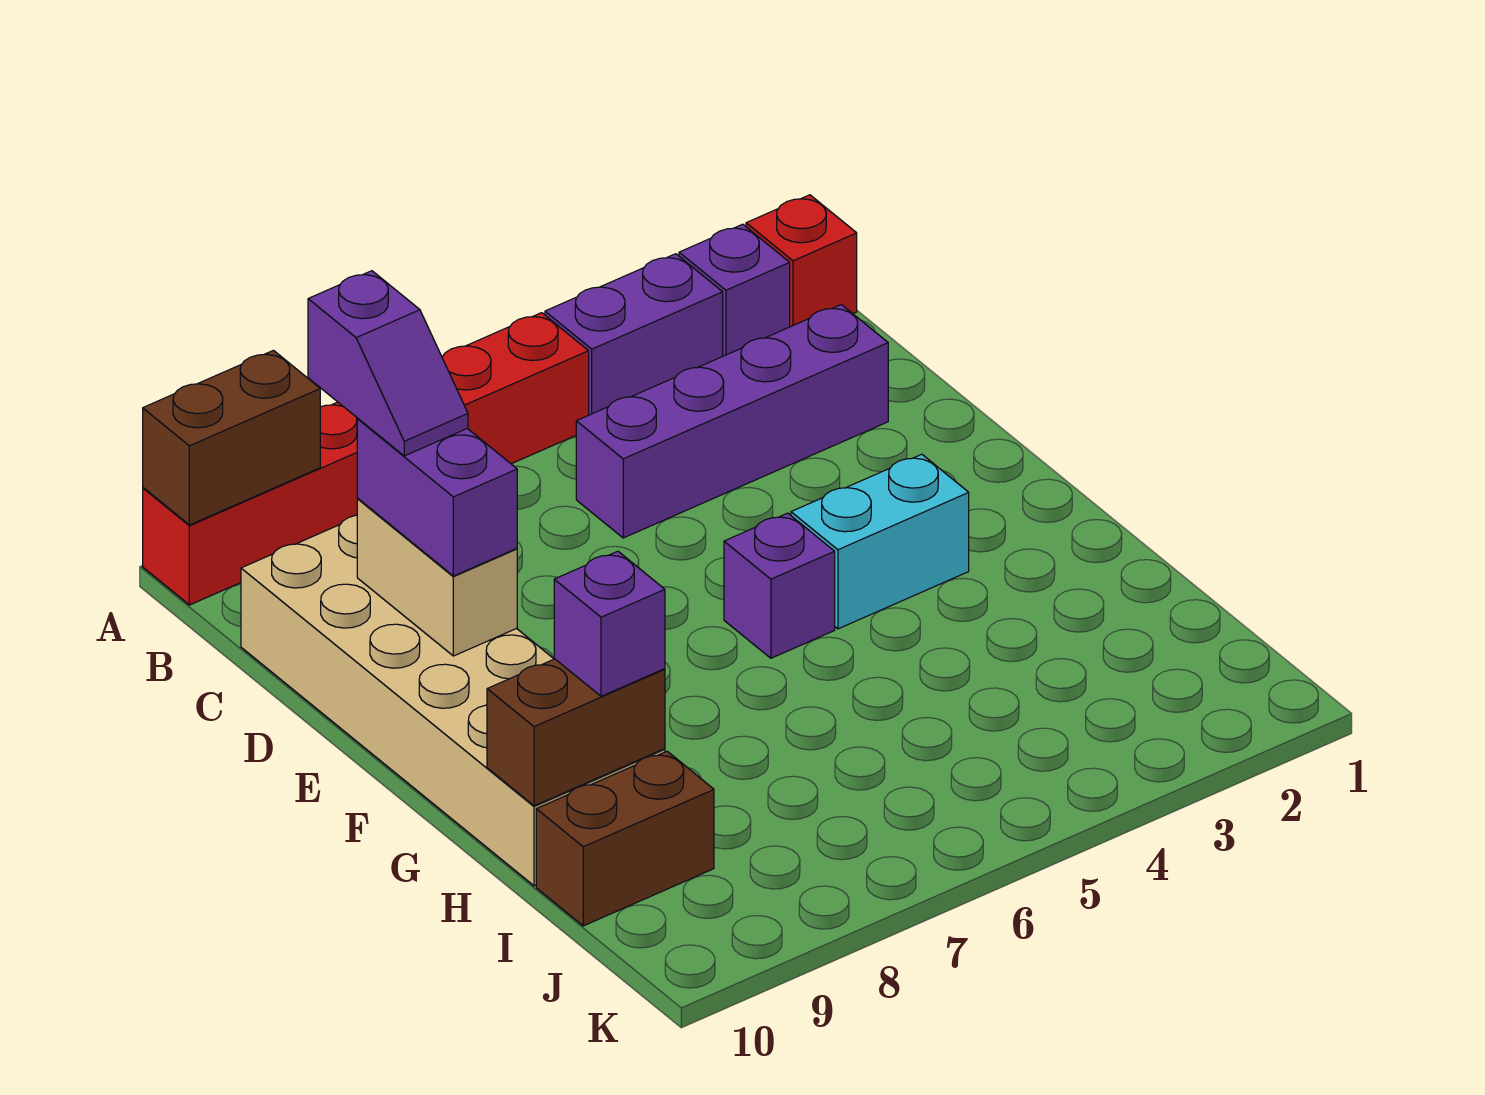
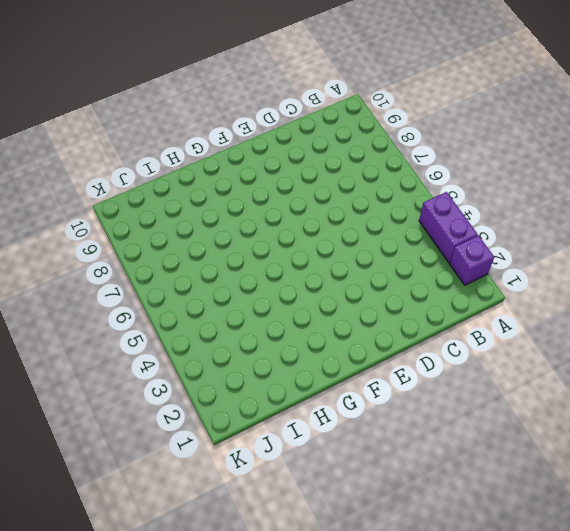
none -> red 1x1 brick [746,195,857,327]
none -> red 1x6 brick [143,313,589,605]
none -> purple 1x4 brick [576,305,888,538]

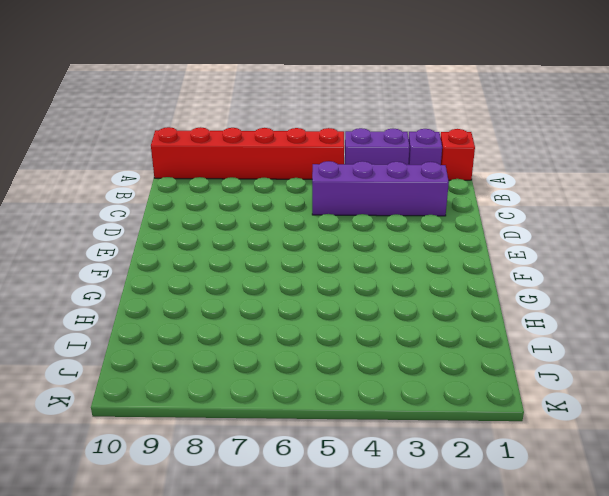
none -> tan 2x6 brick [241,515,665,886]
none -> cyan 1x2 brick [791,454,969,629]
none -> purple 1x1 brick [724,513,835,658]

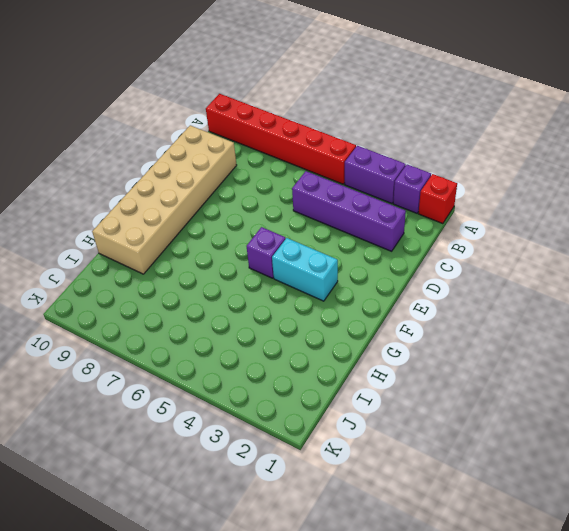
none -> brown 1x2 brick [536,751,714,926]
none -> brown 1x2 brick [143,350,320,525]
none -> tan 1x2 brick [357,499,517,656]

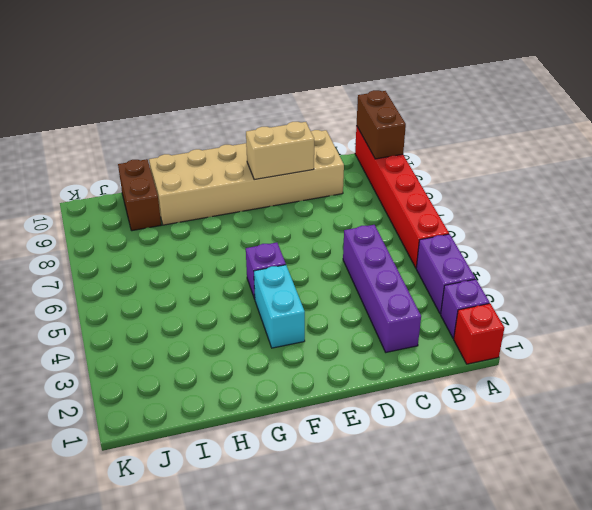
none -> brown 1x2 brick [487,659,665,806]
none -> purple 1x2 brick [357,419,517,576]
none -> purple 1x1 brick [554,551,665,696]

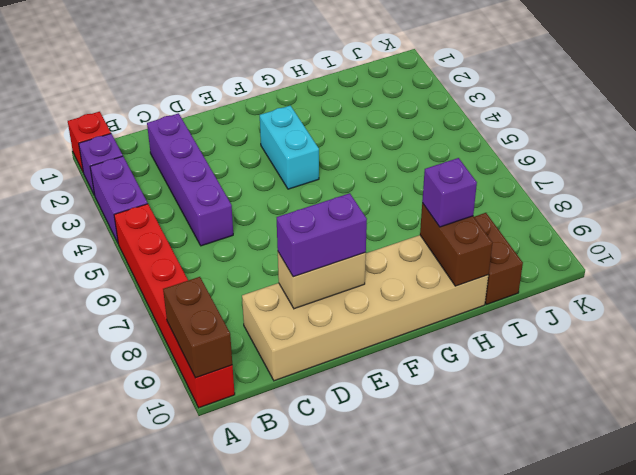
none -> purple 1x1 brick [724,513,835,658]
none -> purple 1x2 slope [308,271,468,456]

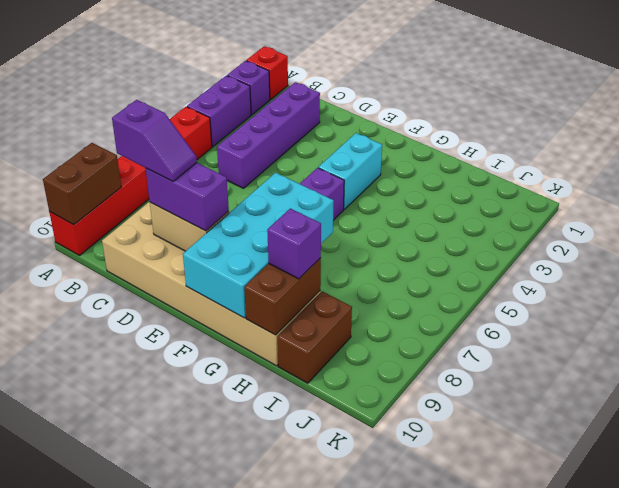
cyan 2x4 brick [183,173,334,318] -> none

